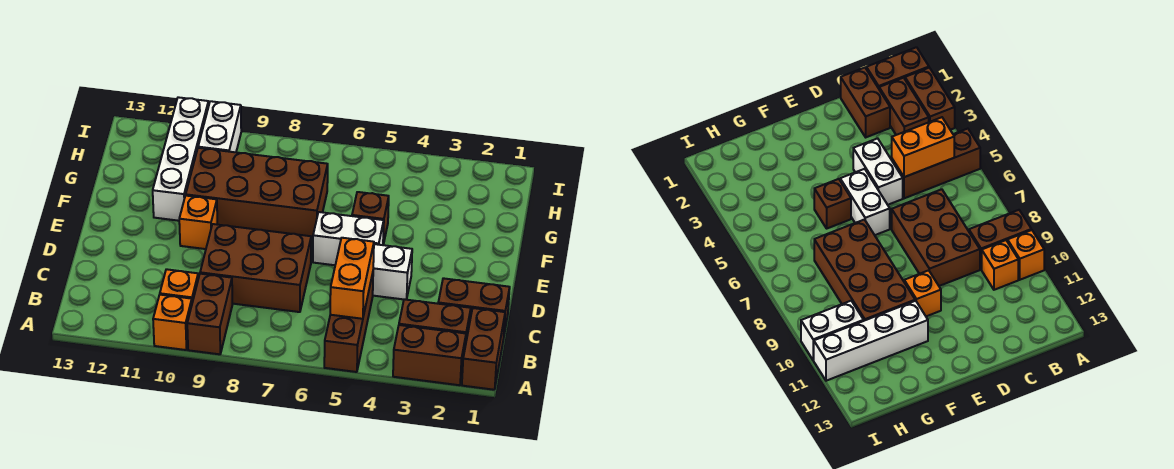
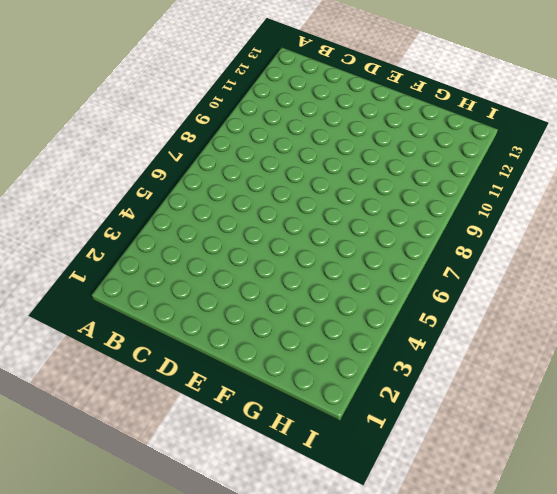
none -> brown 1x2 brick [462,308,505,390]
none -> brown 1x2 brick [393,325,466,385]
none -> brown 1x3 brick [324,273,373,372]

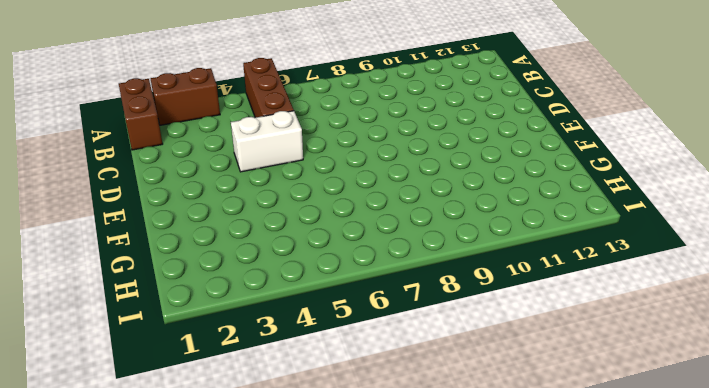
none -> brown 1x2 brick [187,274,233,354]
none -> orange 1x1 brick [153,295,192,350]
none -> brown 1x2 brick [399,299,471,346]

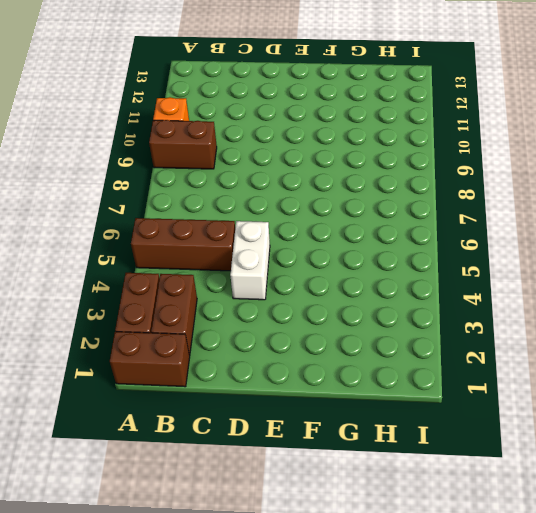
none -> orange 1x1 brick [160,269,198,302]
none -> brown 1x2 brick [438,278,510,334]
none -> brown 2x3 brick [200,224,311,312]

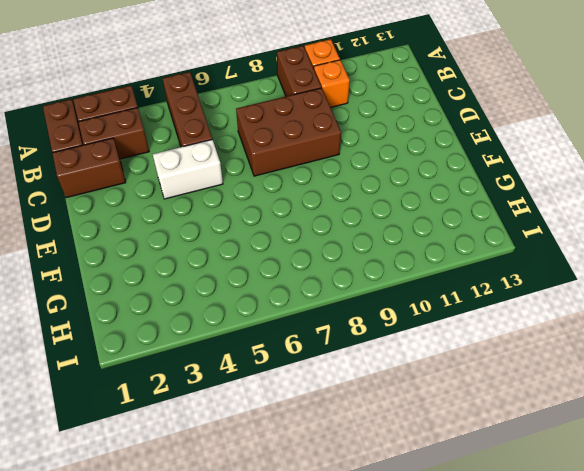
none -> white 1x2 brick [313,212,384,265]
none -> orange 1x1 brick [179,196,217,249]
none -> brown 1x1 brick [352,192,389,244]

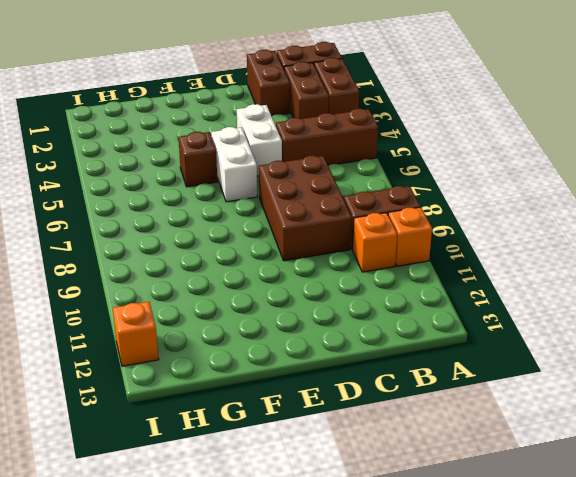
orange 1x1 brick [113,302,159,366] -> orange 1x1 brick moved to [179,196,217,249]
none -> brown 2x4 brick [186,148,328,237]
none -> white 1x4 brick [153,97,209,221]
none -> white 1x2 brick [198,101,241,152]

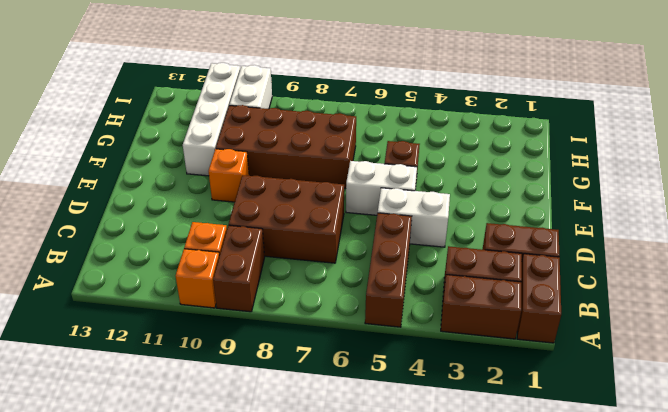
none -> orange 1x2 brick [330,238,374,319]

